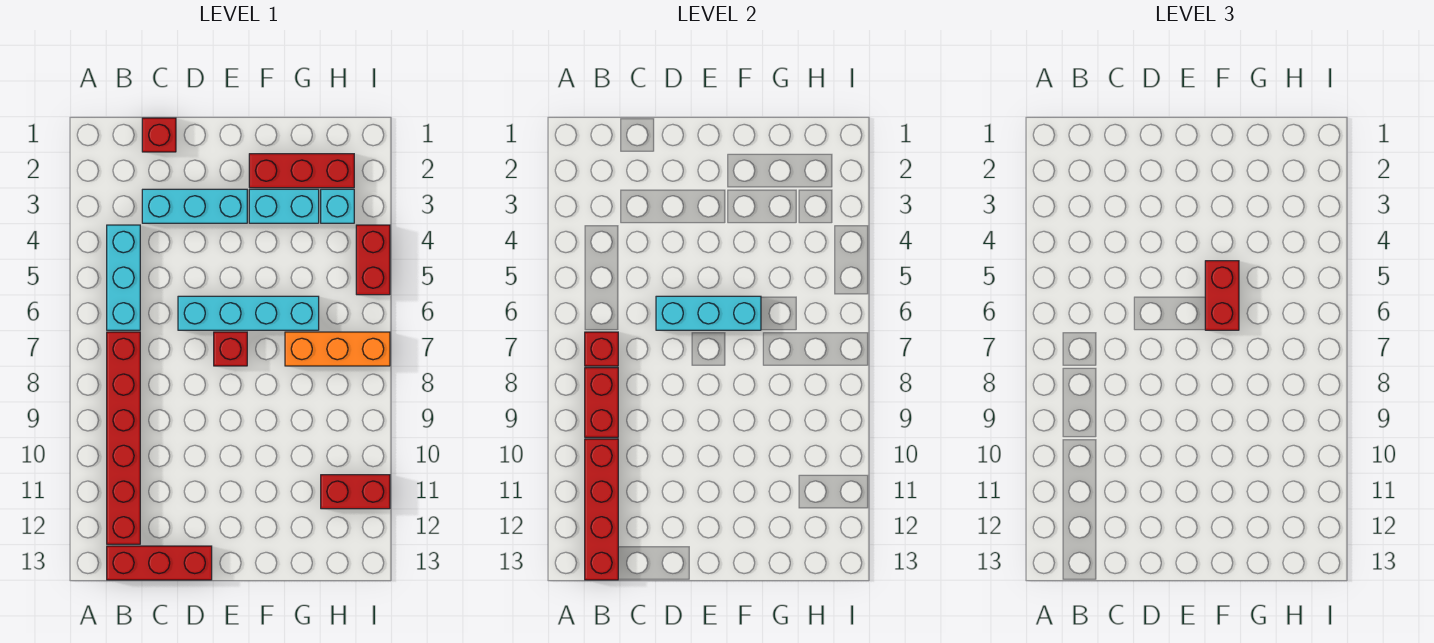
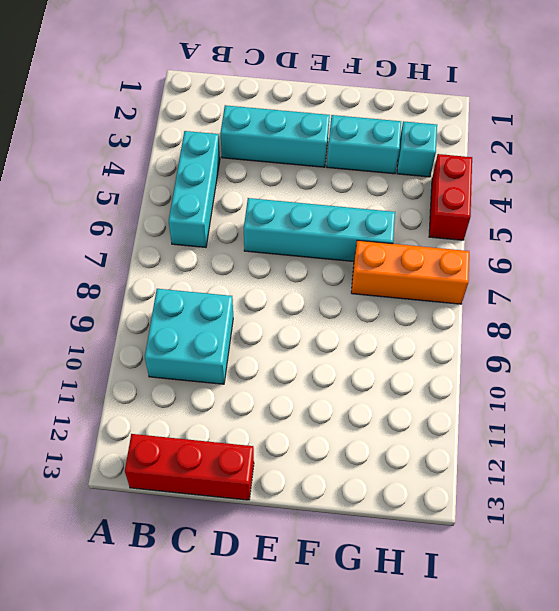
cyan 2x2 brick [145,289,233,384] -> red 1x6 brick [107,332,140,544]
none -> red 1x1 brick [142,118,176,152]
none -> red 1x1 brick [214,332,247,366]
none -> red 1x3 brick [249,154,354,188]

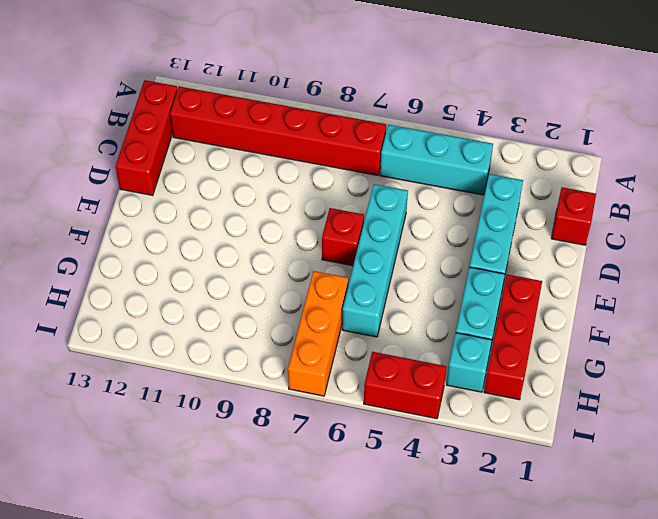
none -> red 1x2 brick [321,475,390,509]
none -> red 1x1 brick [585,332,618,366]
none -> red 1x2 brick [585,368,618,437]

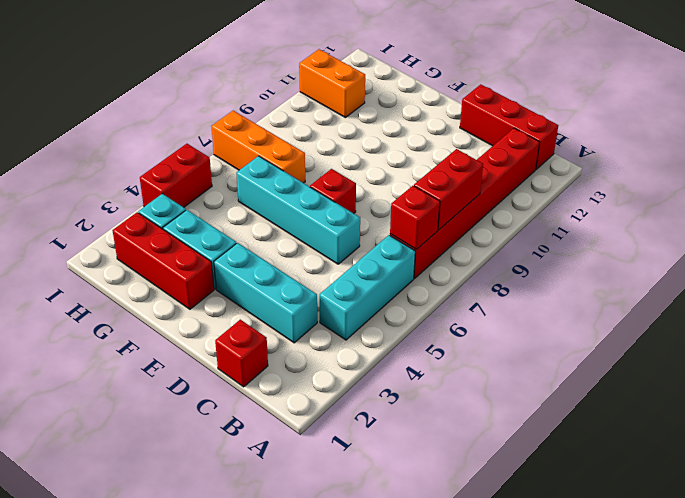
orange 1x2 brick [299,49,365,118] -> red 1x2 brick [321,475,390,509]
none -> red 1x4 brick [585,439,618,580]
none -> cyan 1x3 brick [656,296,761,330]
none -> red 1x2 brick [1205,261,1239,330]

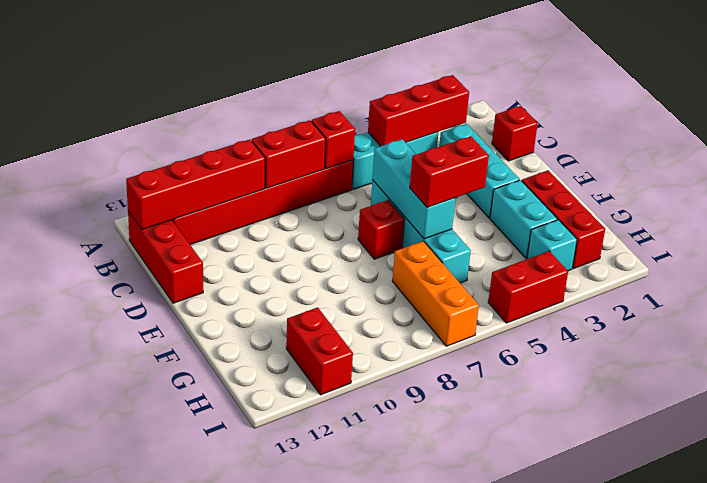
red 1x3 brick [368,75,469,146] -> none

